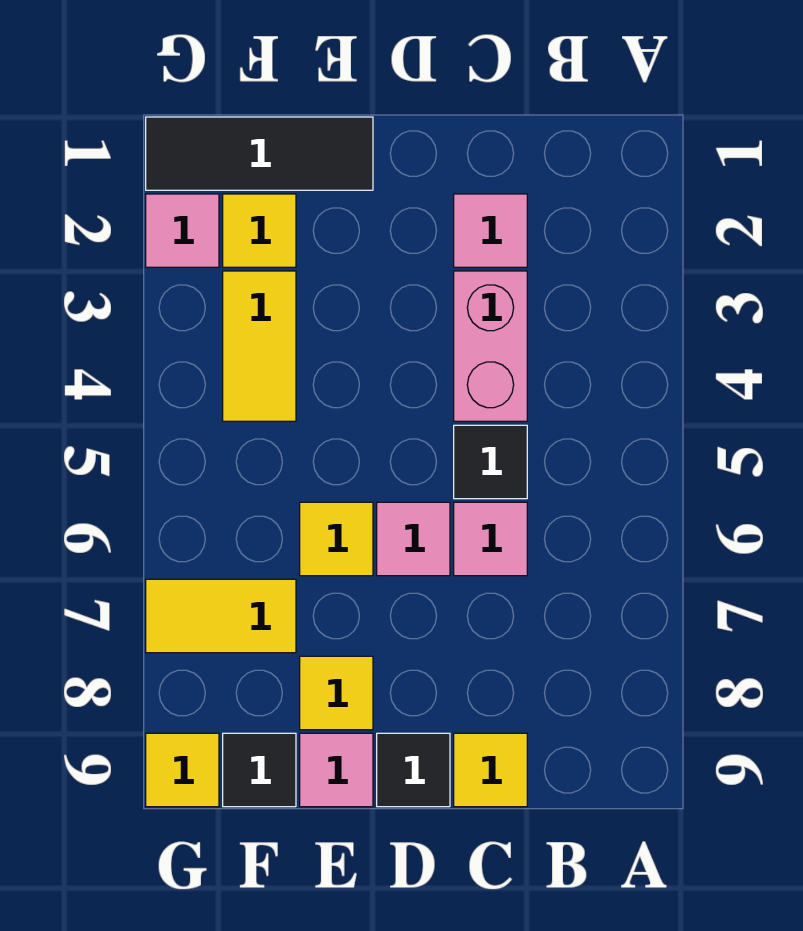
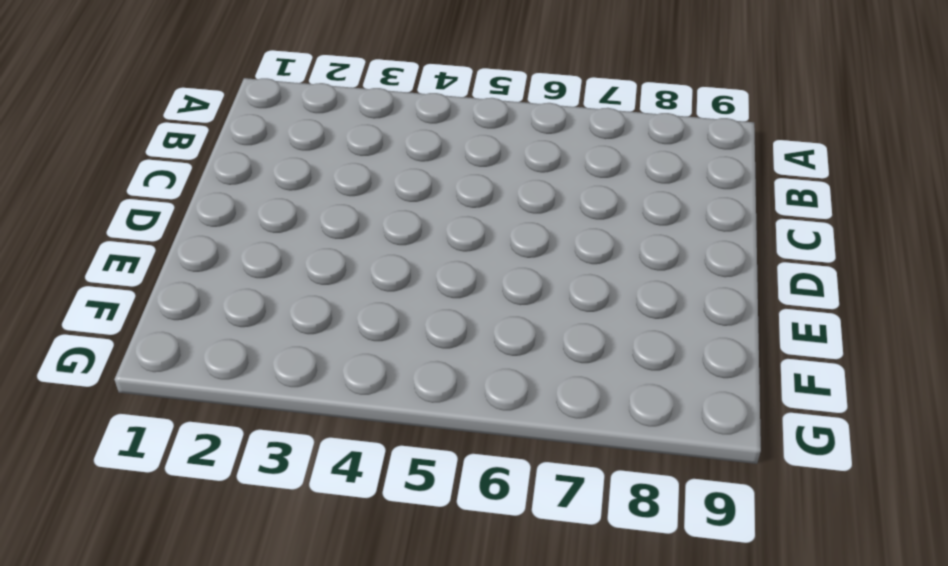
none -> pink 1x1 tile [454,194,527,267]
none -> pink 1x2 brick [454,271,527,421]
none -> black 1x1 tile [454,425,527,499]

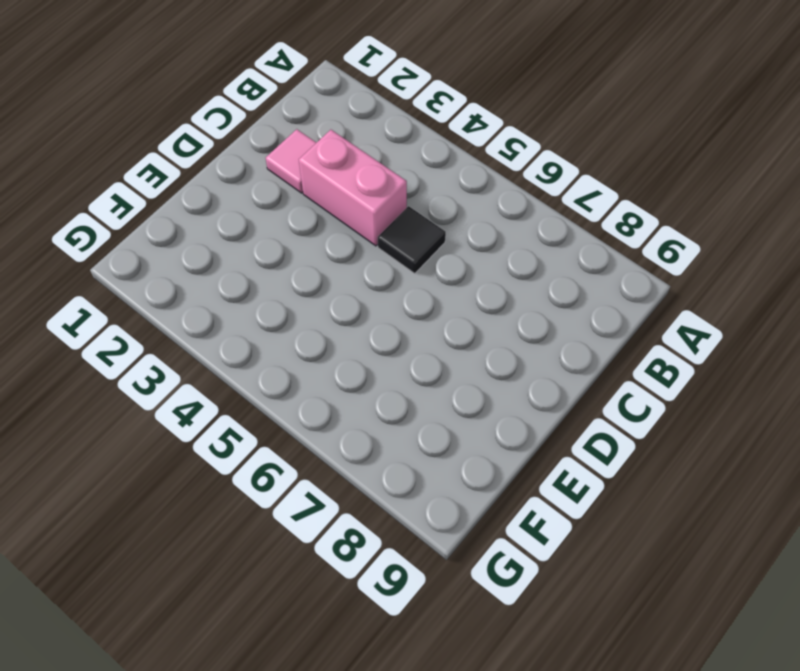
none -> pink 1x1 tile [454,502,527,576]
none -> yellow 1x1 tile [454,733,527,807]
none -> pink 1x1 tile [377,502,450,576]

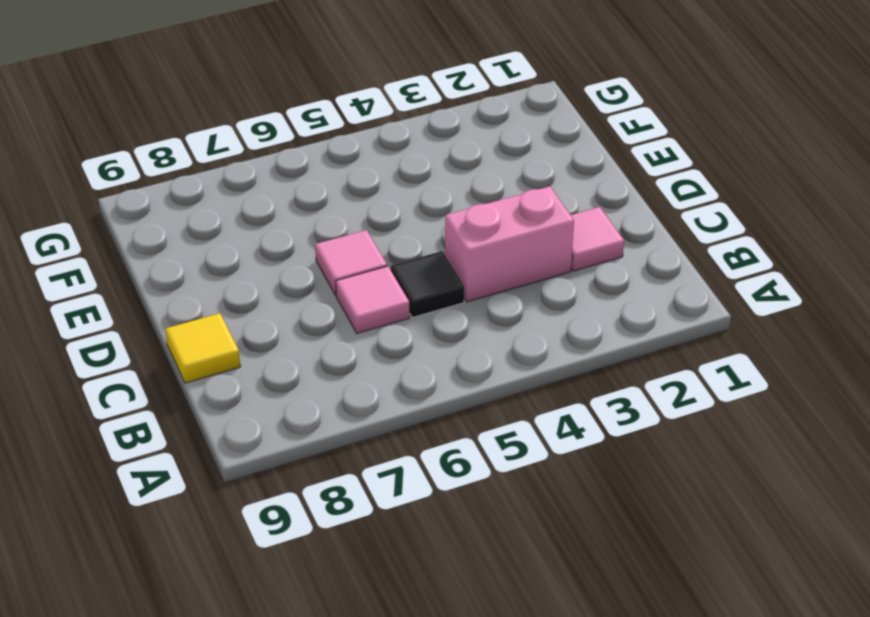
none -> black 1x1 tile [377,733,450,807]
none -> black 1x3 tile [146,117,373,190]
none -> yellow 1x1 tile [300,502,373,576]

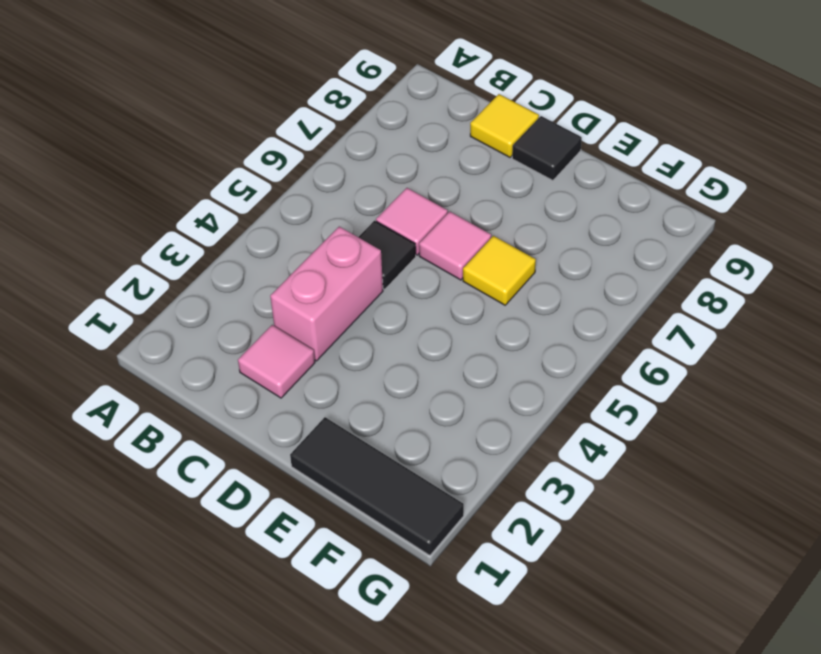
none -> yellow 1x1 tile [300,656,373,730]
none -> pink 1x1 tile [300,733,373,807]
none -> yellow 1x1 tile [223,194,296,267]

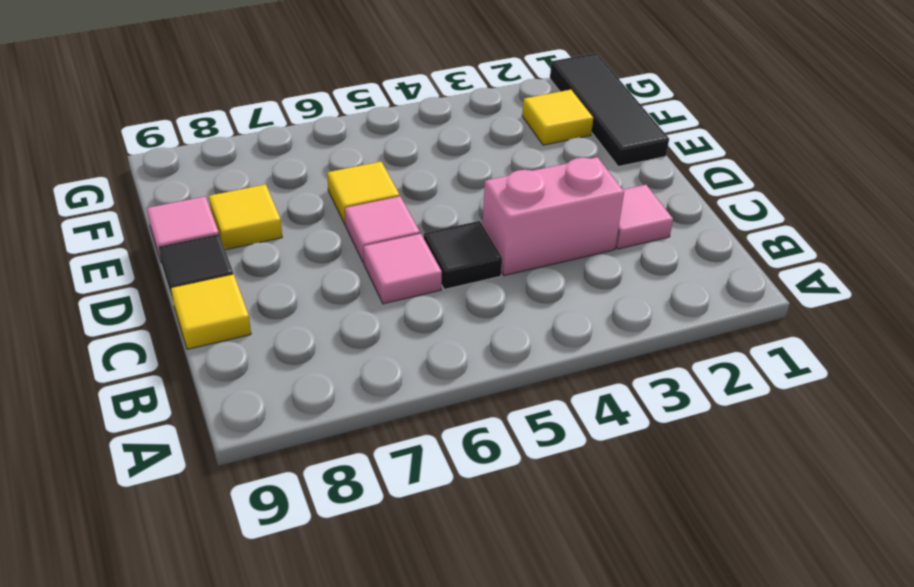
none -> yellow 1x2 tile [223,271,296,421]
none -> yellow 1x2 tile [146,579,296,653]
none -> black 1x1 tile [223,733,296,807]

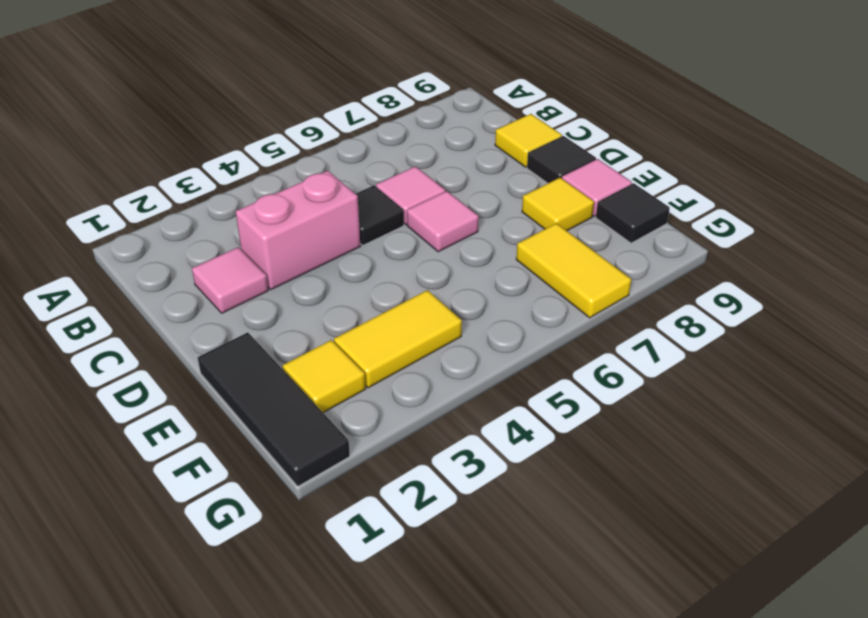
none -> yellow 1x1 tile [300,502,373,576]
none -> pink 1x1 tile [146,194,219,267]
none -> yellow 1x1 tile [146,733,219,807]

